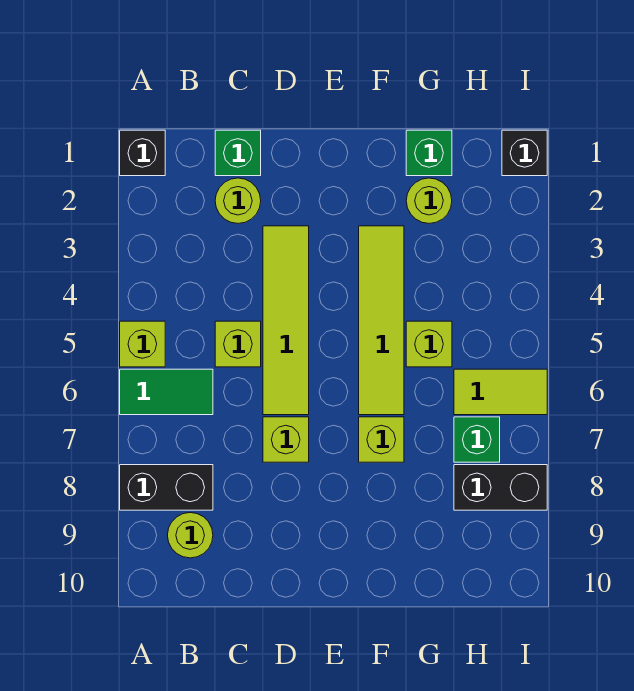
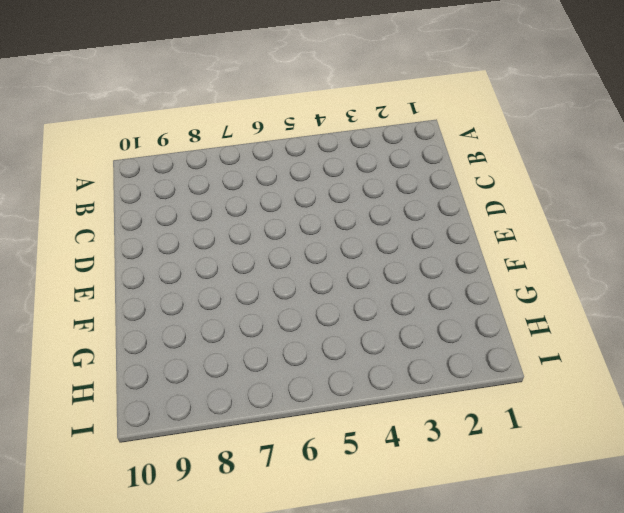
none -> black 1x1 brick [120,130,165,176]
none -> lime 1x1 brick [120,321,165,367]
none -> green 1x2 tile [120,369,213,415]

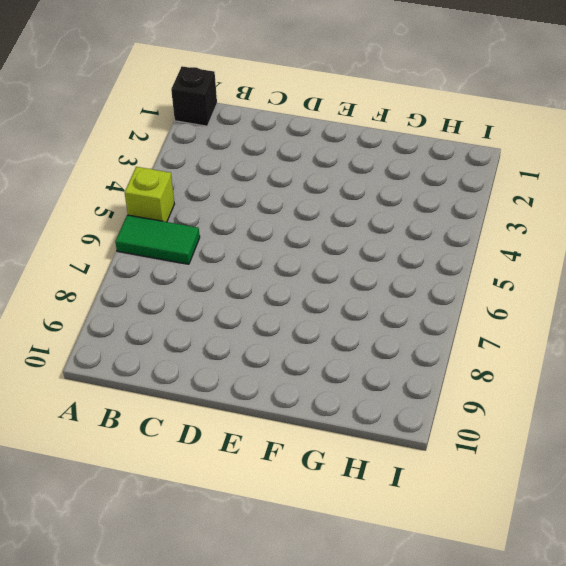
none -> black 1x2 brick [120,465,213,510]
none -> lime 1x1 round brick [168,513,213,558]
none -> green 1x1 brick [215,130,261,176]

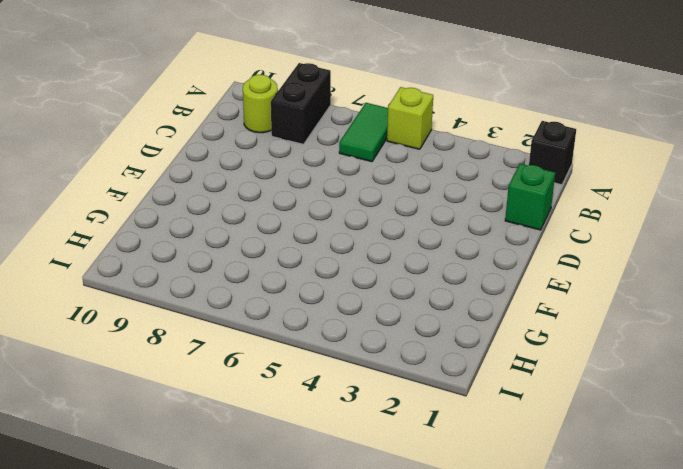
none -> lime 1x1 round brick [215,178,261,223]
none -> lime 1x1 brick [215,321,261,367]
none -> lime 1x4 tile [263,226,309,415]

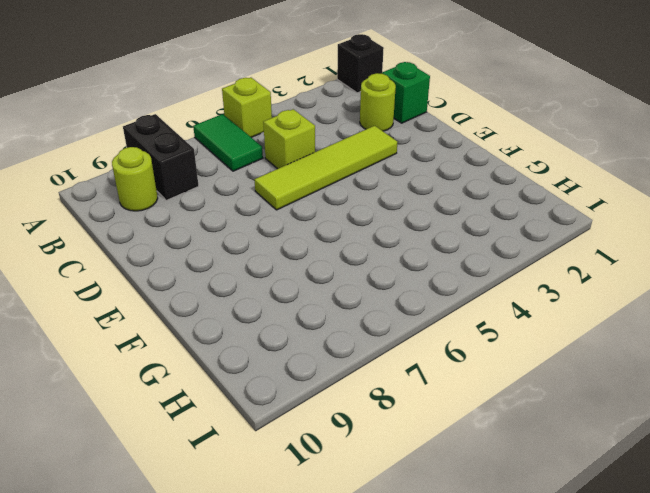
none -> lime 1x1 brick [263,417,309,462]
none -> lime 1x4 tile [359,226,404,415]
none -> lime 1x1 brick [359,417,404,462]

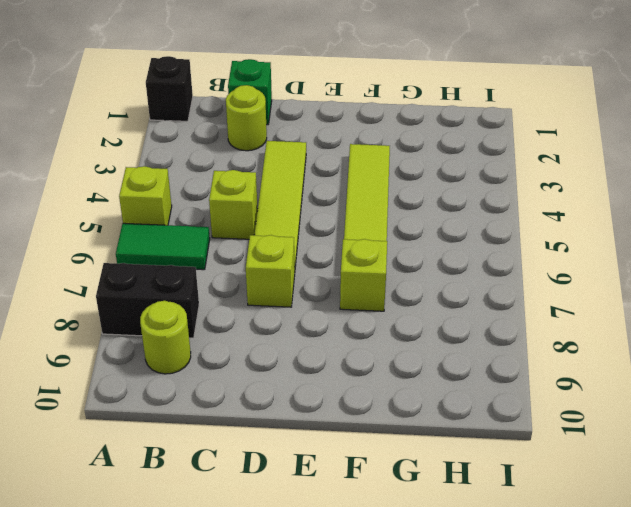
none -> green 1x1 brick [406,130,452,176]
none -> lime 1x1 round brick [406,178,452,223]
none -> lime 1x1 brick [406,321,452,367]

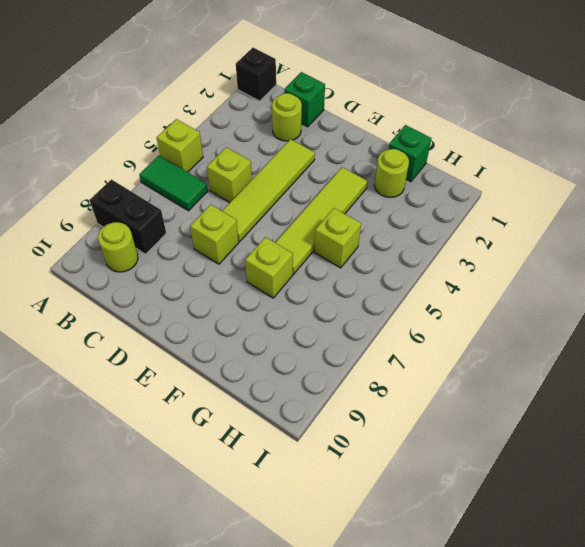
none -> lime 1x2 tile [454,369,547,415]
none -> green 1x1 brick [454,417,500,462]
none -> black 1x2 brick [454,465,547,510]

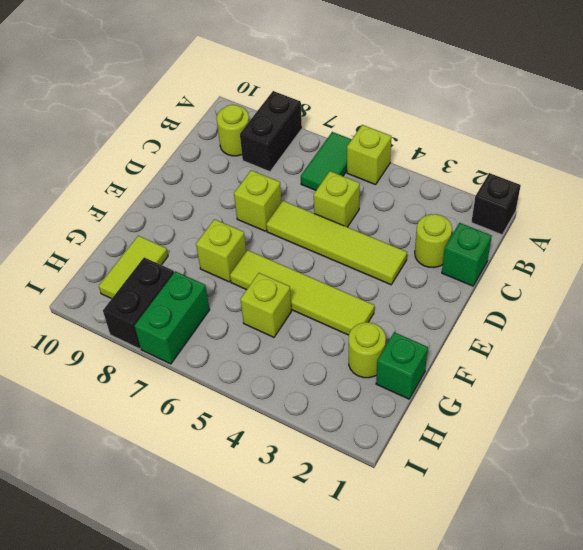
lime 1x2 tile [99,236,168,299] -> lime 1x2 tile moved to [454,369,547,415]
green 1x2 brick [135,271,210,364] -> green 1x1 brick [454,417,500,462]
none -> black 1x1 brick [502,130,547,176]

